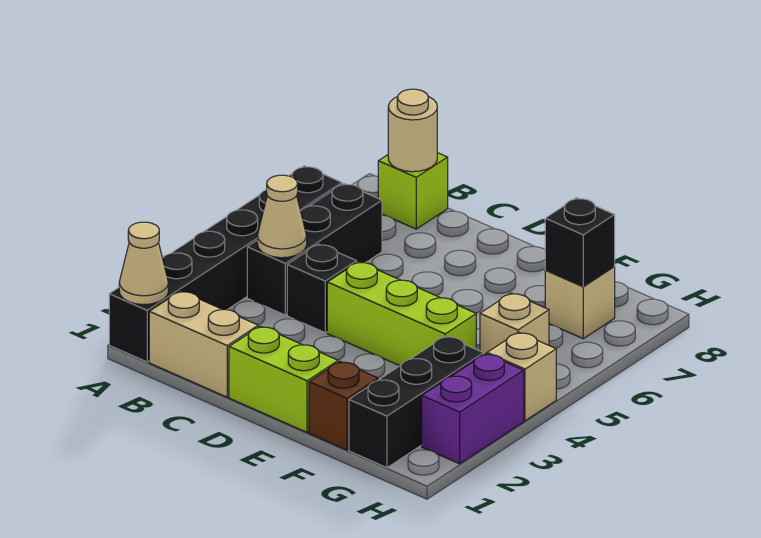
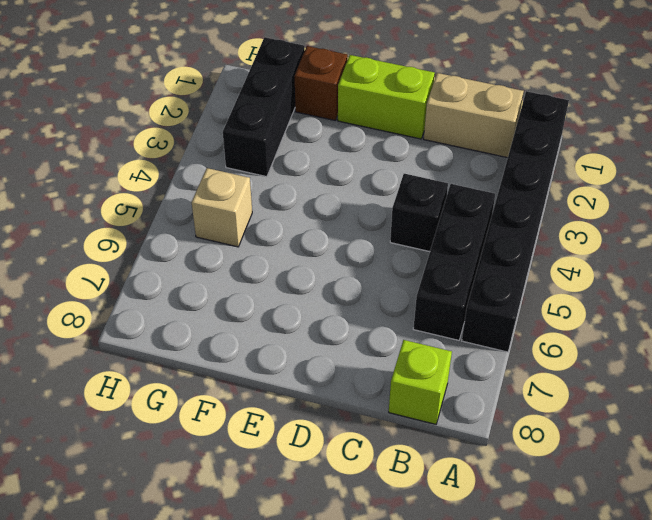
none -> lime 1x3 brick [327,262,476,366]
none -> tan 1x1 brick [545,267,615,339]
none -> purple 1x2 brick [422,354,524,464]

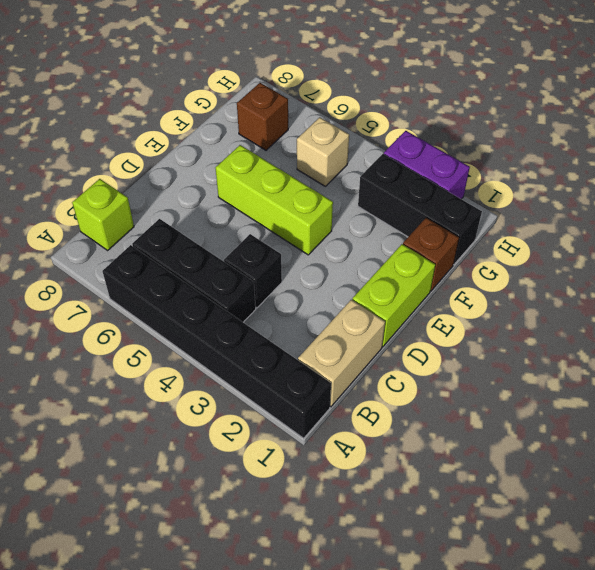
lime 1x3 brick [216,145,333,255] -> lime 1x3 brick turned to [327,262,476,366]
brown 1x1 brick [237,83,288,150] -> tan 1x1 brick [545,267,615,339]
none -> tan 1x1 brick [487,332,556,421]
none -> tan 1x1 cone [119,222,168,305]
none -> tan 1x1 cone [257,175,307,258]

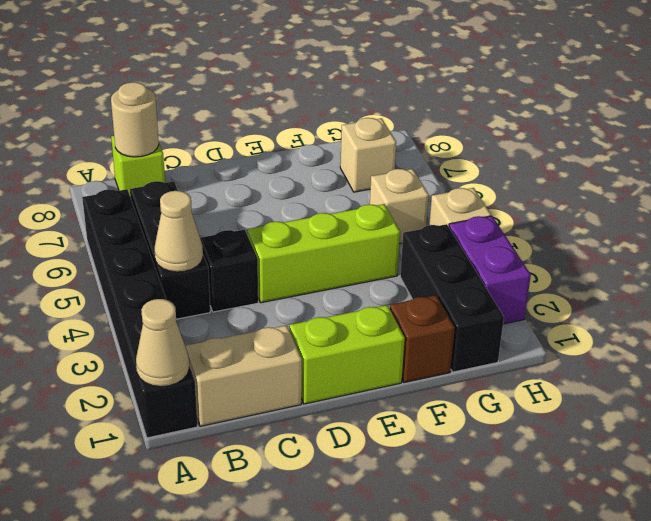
none -> black 1x1 brick [545,198,615,286]

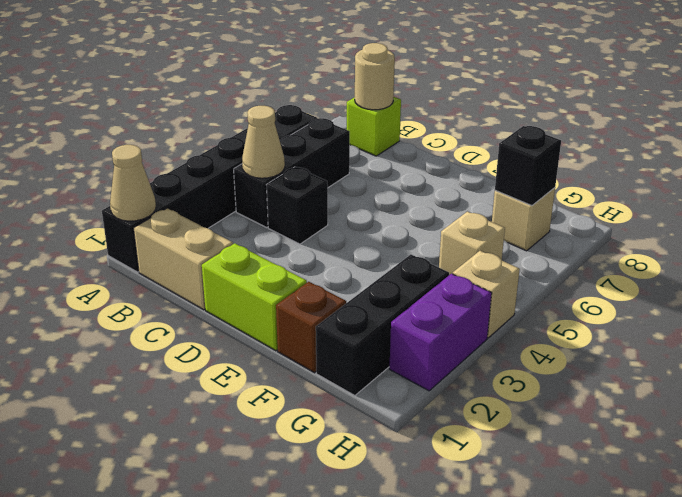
none -> lime 1x3 brick [327,262,476,366]

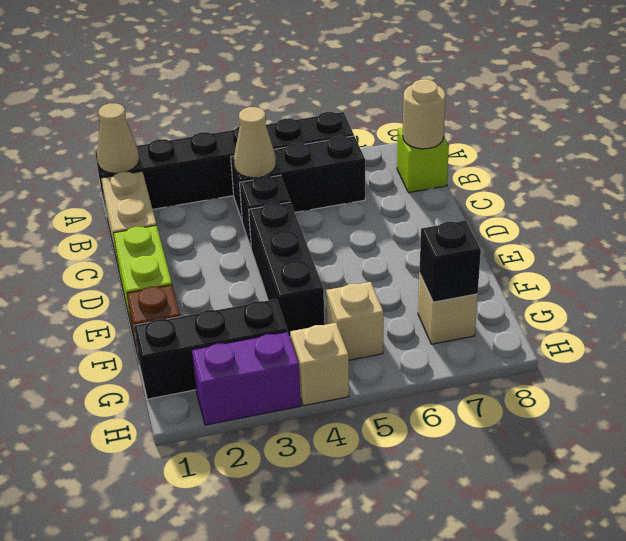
black 1x3 brick [249,202,324,336] -> lime 1x3 brick [327,262,476,366]

